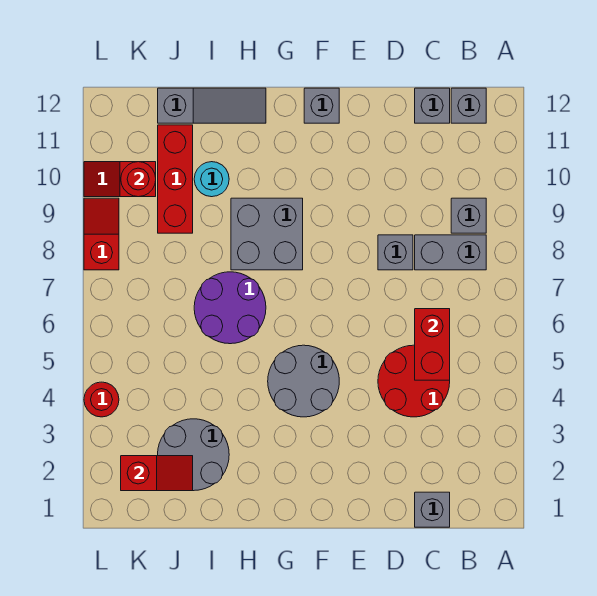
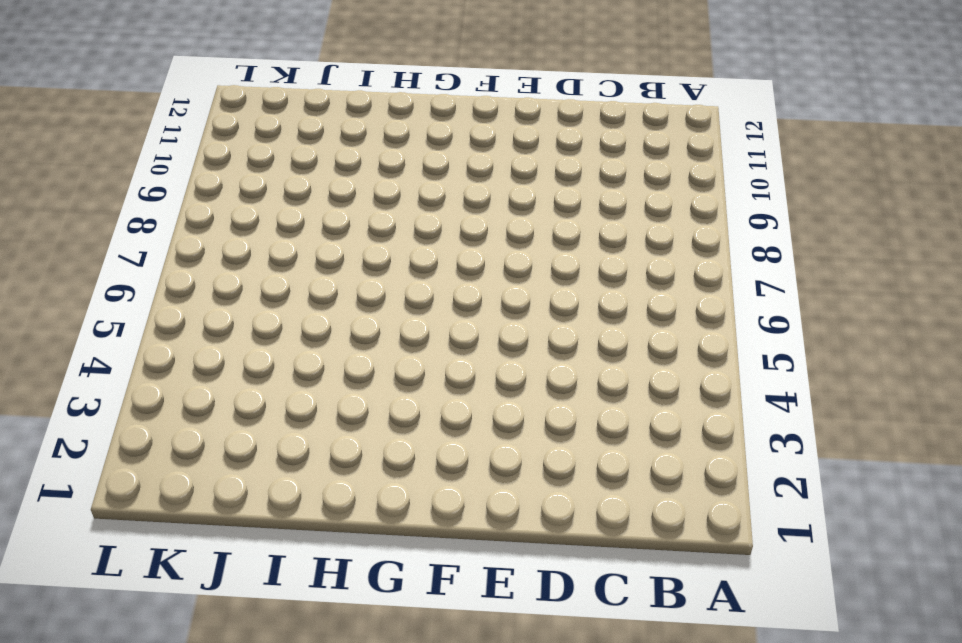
none -> grey 1x2 brick [415,235,486,270]
none -> grey 1x1 brick [451,198,486,233]
none -> grey 1x1 brick [451,88,486,123]

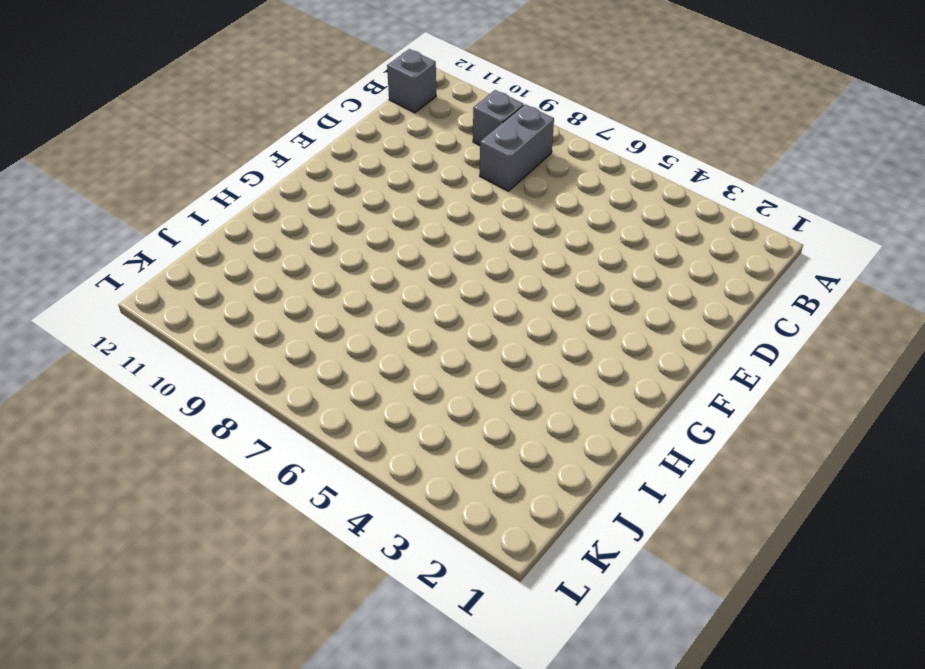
none -> grey 1x1 brick [415,492,450,527]
none -> red 2x2 round brick [378,345,450,417]
none -> grey 1x1 brick [415,88,450,123]

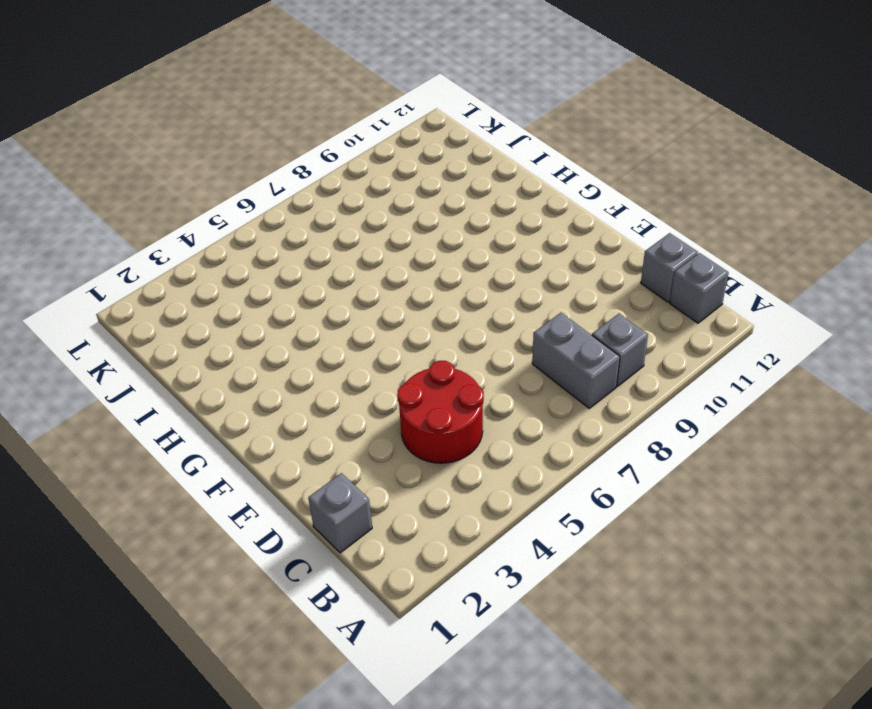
none -> grey 1x1 brick [378,235,413,270]
none -> grey 2x2 round brick [268,345,339,417]
none -> grey 1x1 brick [304,88,339,123]

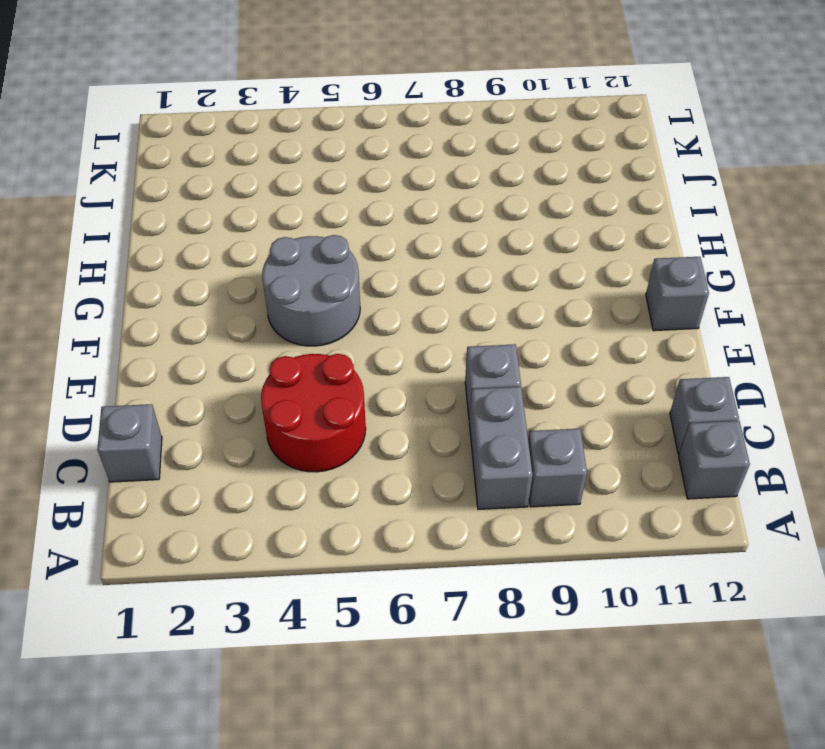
none -> grey 2x2 brick [231,198,303,270]
none -> purple 2x2 round brick [194,272,266,344]
none -> grey 1x3 slope [158,88,266,123]

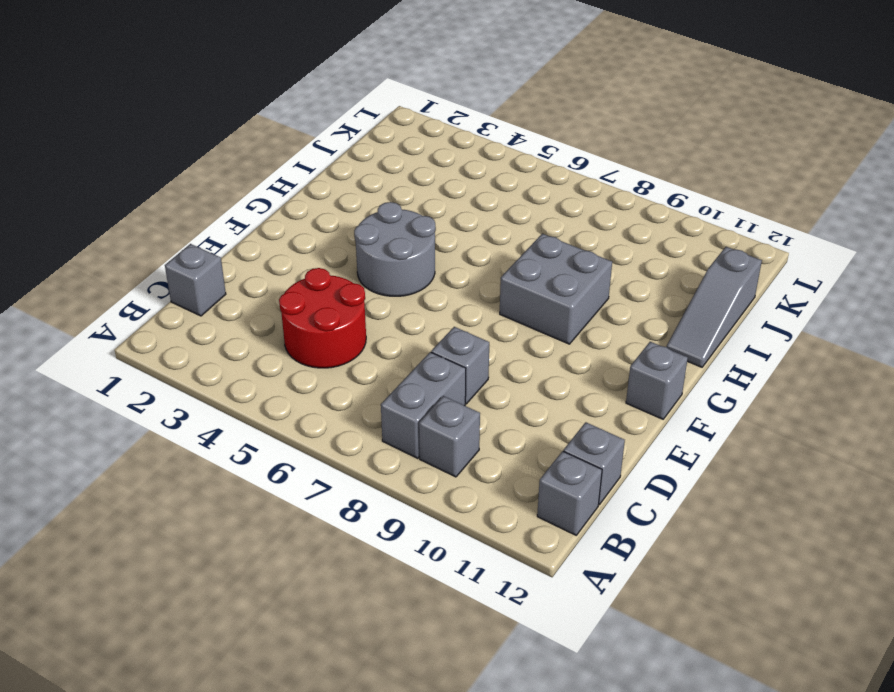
none -> purple 2x2 round brick [194,272,266,344]
none -> grey 2x2 round brick [158,419,229,491]
none -> cyan 1x1 round brick [194,162,229,197]

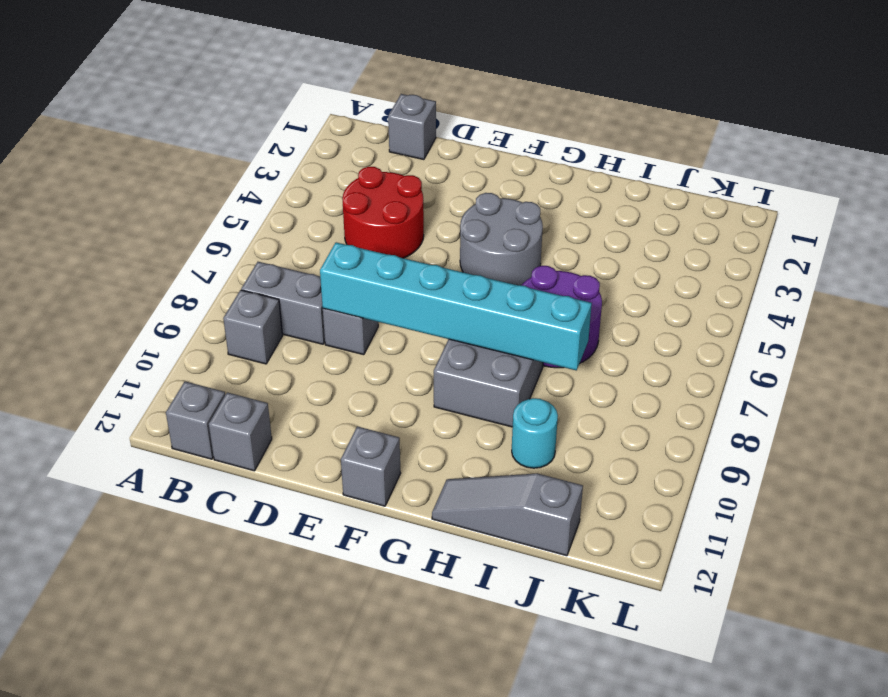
cyan 1x6 brick [320,242,592,370] -> none
none -> grey 2x2 round brick [158,419,229,491]
none -> red 1x3 brick [158,125,193,233]
none -> red 1x2 slope [84,162,156,197]

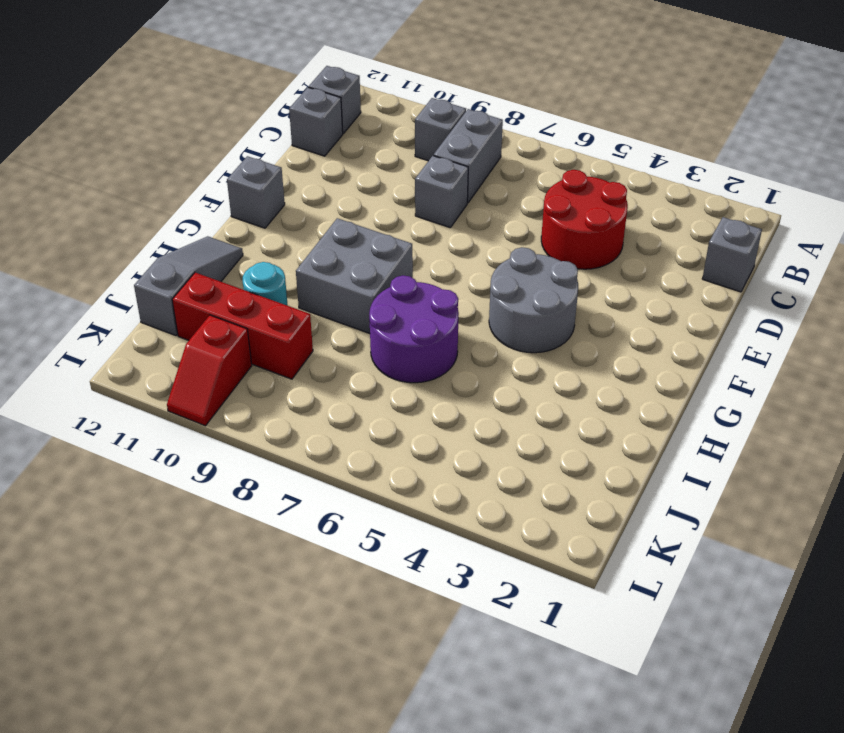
none -> grey 2x2 round brick [158,419,229,491]
none -> red 1x1 round brick [84,382,119,417]
none -> red 1x2 slope [84,198,119,270]

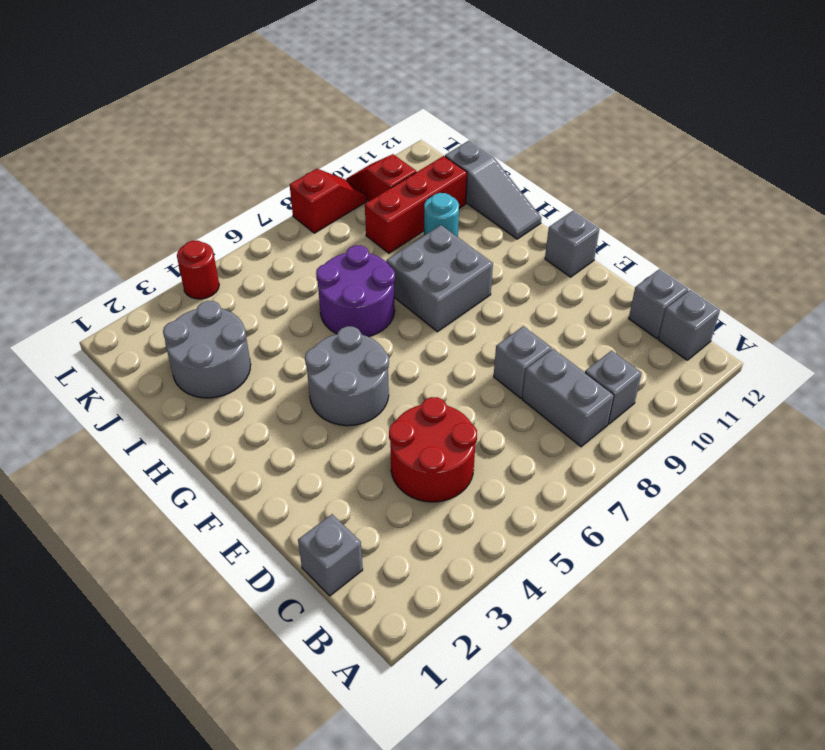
none -> red 1x2 brick [415,309,450,380]
none -> red 1x2 slope [121,456,193,491]
none -> red 1x1 round brick [121,162,156,197]

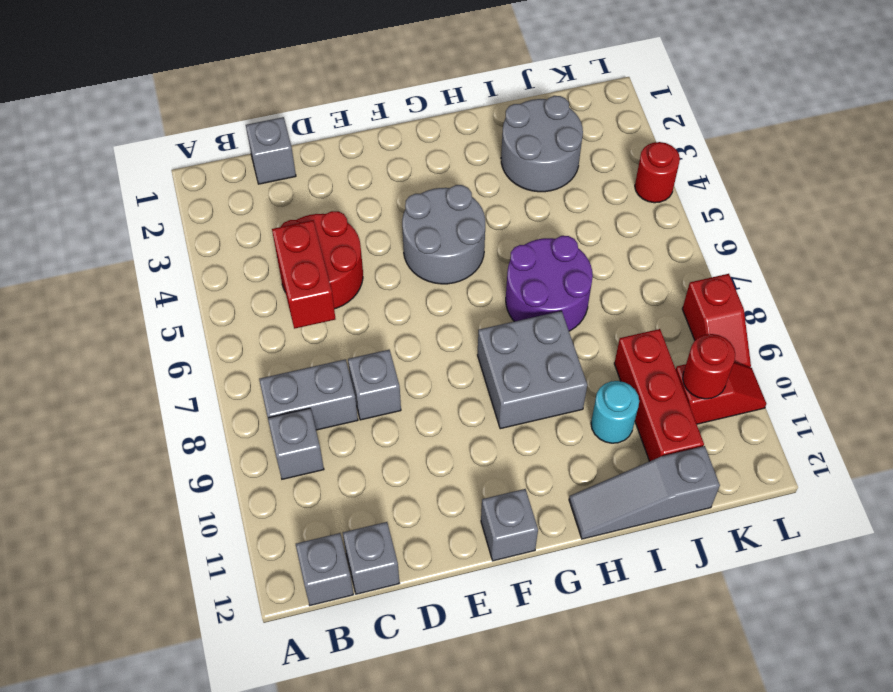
none -> red 1x2 slope [121,456,193,491]

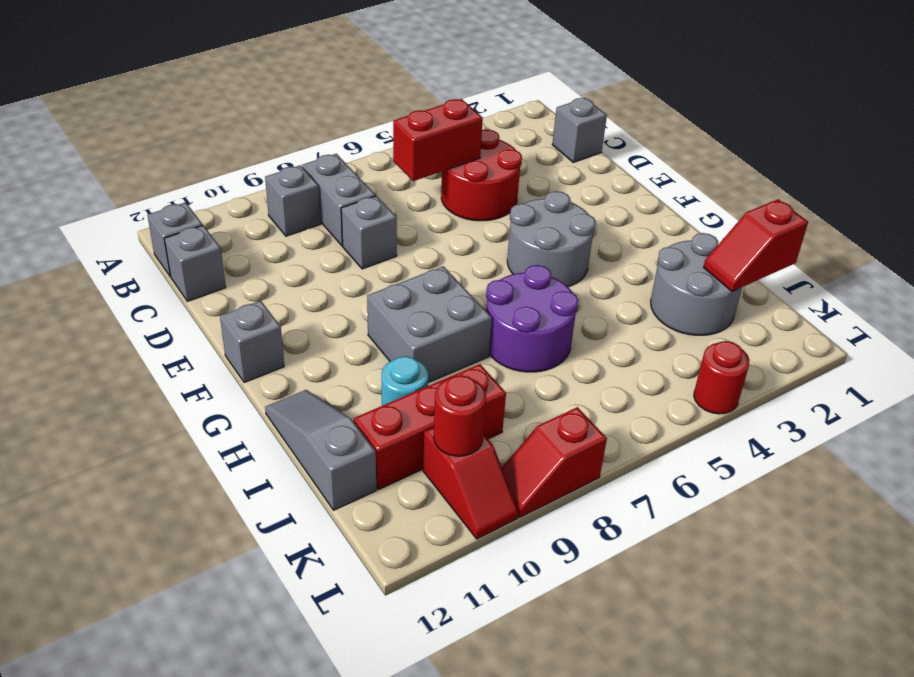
red 1x2 slope [703,199,808,291] -> red 1x2 slope turned to [121,456,193,491]

